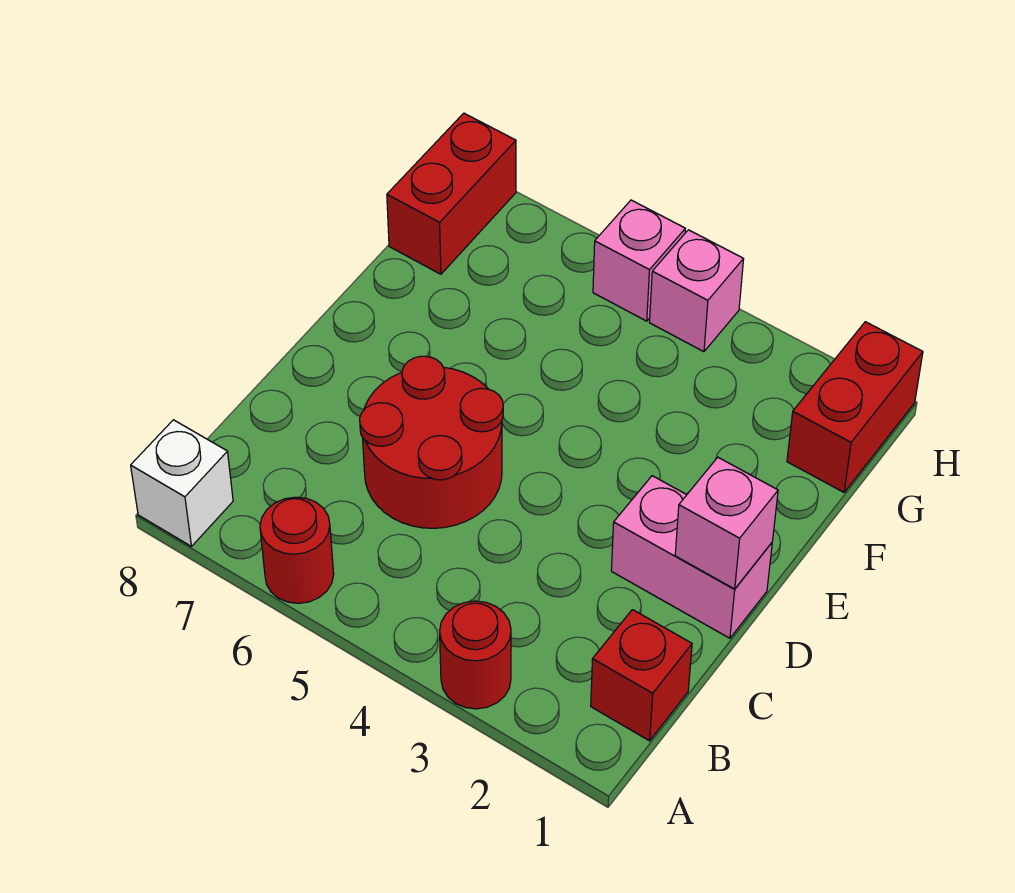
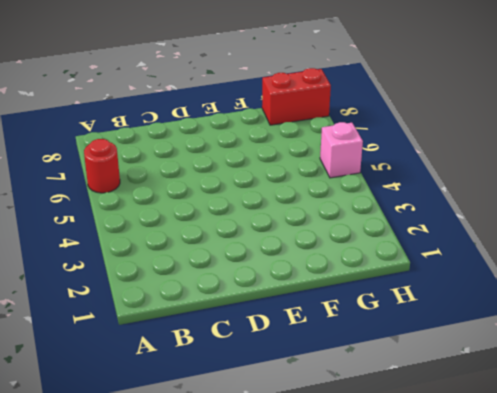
none -> red 1x1 round brick [440,601,511,709]
none -> white 1x1 brick [131,420,233,546]

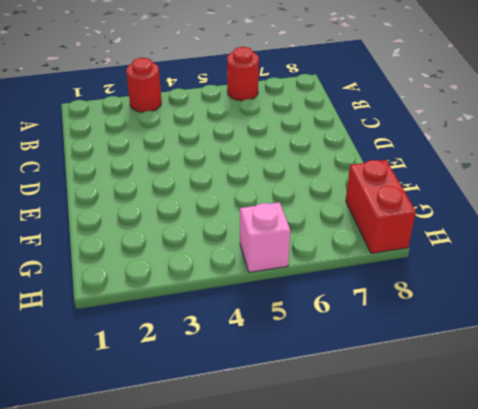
none -> white 1x1 brick [131,420,233,546]
none -> red 1x1 brick [591,610,692,741]

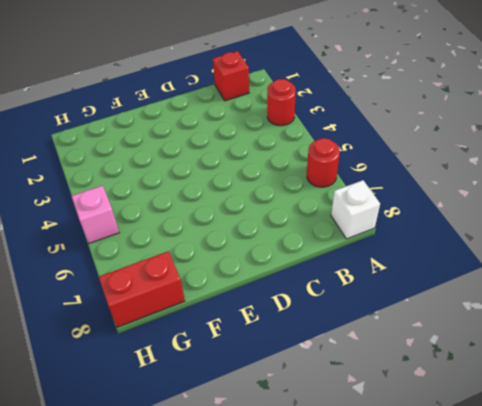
none -> red 2x2 round brick [360,356,503,528]
none -> pink 1x2 brick [611,476,772,638]

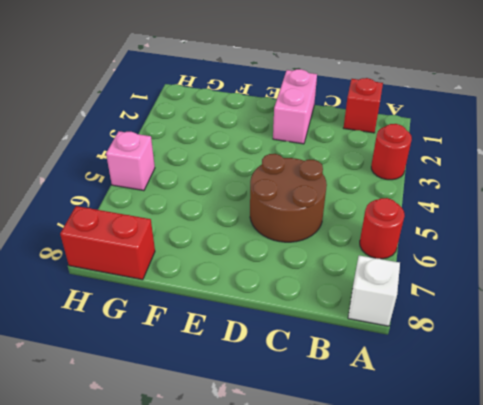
brown 2x2 round brick [250,154,327,242] -> red 2x2 round brick [360,356,503,528]
none -> red 1x2 brick [787,322,923,492]
none -> pink 1x1 brick [650,230,744,352]

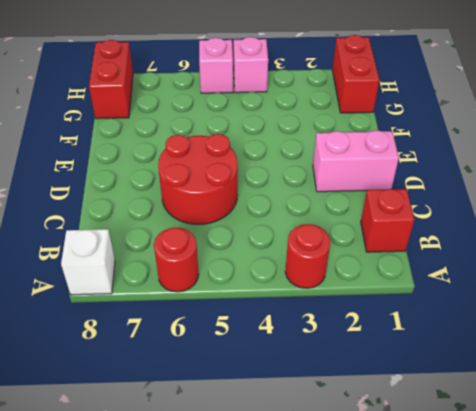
none -> pink 1x1 brick [675,457,778,589]

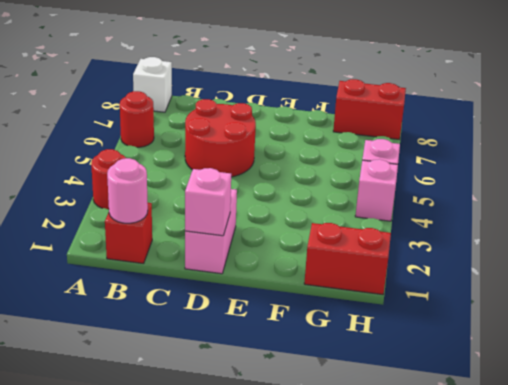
pink 1x1 round brick [107,158,148,223] -> none

